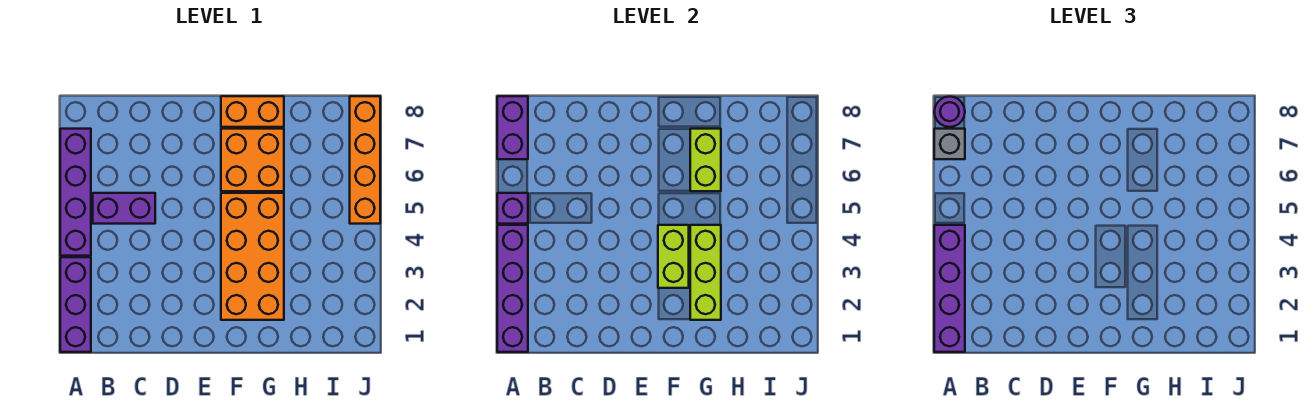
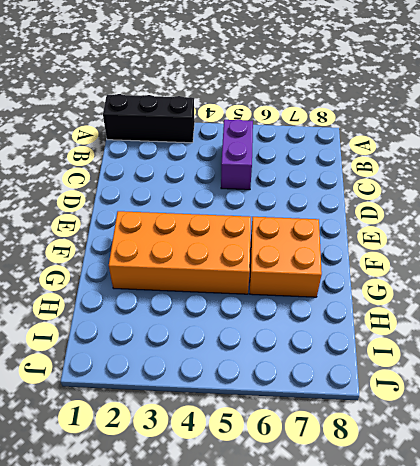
black 1x3 brick [103,94,195,143] -> purple 1x3 brick [60,257,91,352]
none -> purple 1x4 brick [60,129,91,256]
none -> orange 1x2 brick [221,96,284,127]
none -> orange 1x4 brick [350,96,380,224]

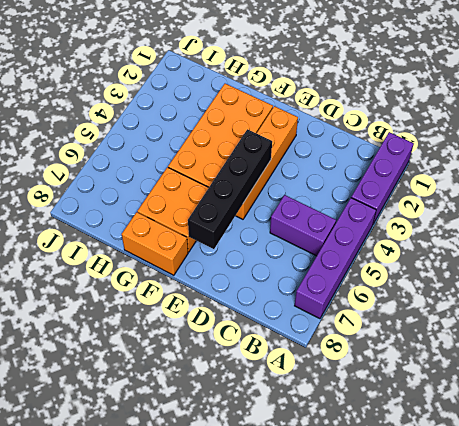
orange 1x4 brick [236,106,298,219] -> orange 1x4 brick moved to [350,96,380,224]
black 1x4 brick [188,129,272,249] -> none
none -> purple 1x4 brick [497,225,528,352]
none -> purple 1x1 brick [497,193,528,224]
none -> purple 1x2 brick [497,96,528,159]

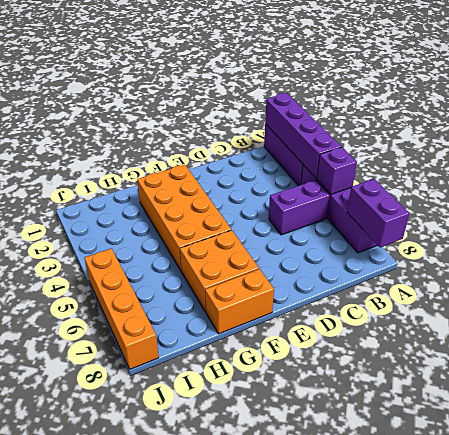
none -> lime 1x2 brick [658,225,689,288]
none -> lime 1x3 brick [690,225,721,320]
none -> lime 1x2 brick [690,129,721,191]

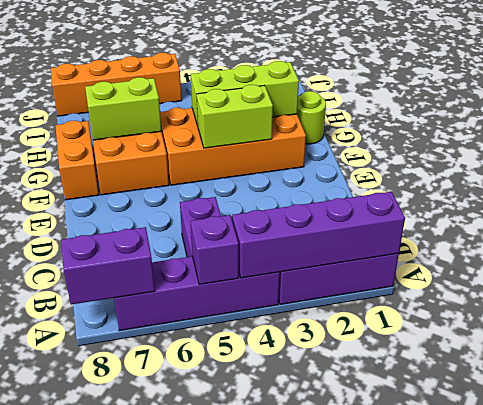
lime 1x1 round brick [297,91,326,144] -> none
none -> purple 1x4 brick [934,225,965,352]
none -> grey 1x1 brick [934,129,965,159]
none -> purple 1x1 round brick [934,97,965,127]

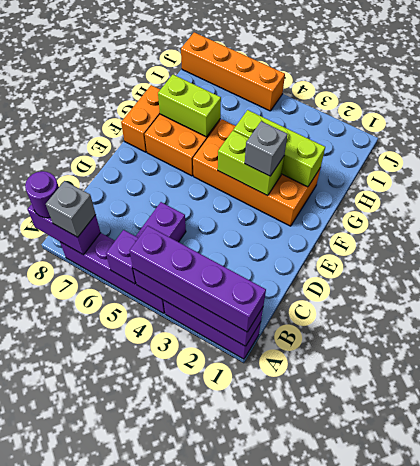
grey 1x1 brick [245,121,287,176] -> none

